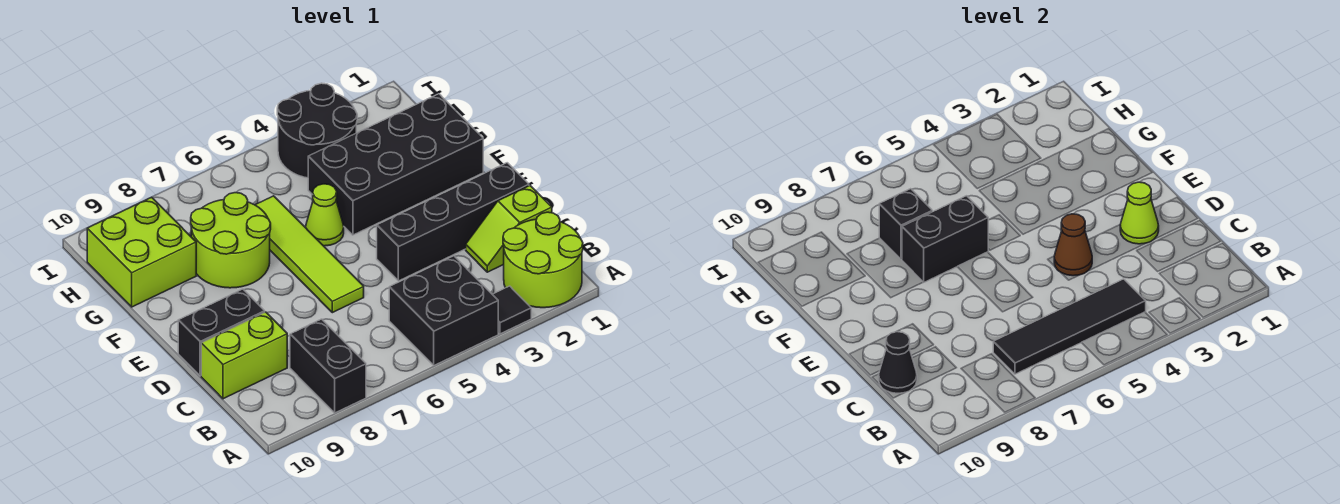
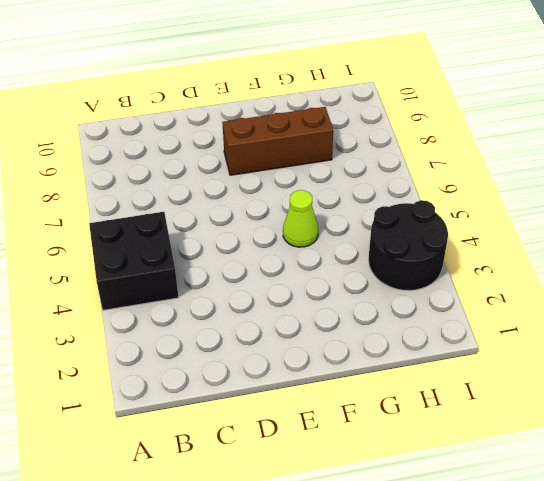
brown 1x3 brick [222,107,333,175] -> lime 2x2 round brick [191,193,271,288]
none -> lime 2x2 round brick [503,212,583,308]
none -> black 1x1 tile [492,286,531,334]
none -> black 1x2 brick [290,319,366,413]

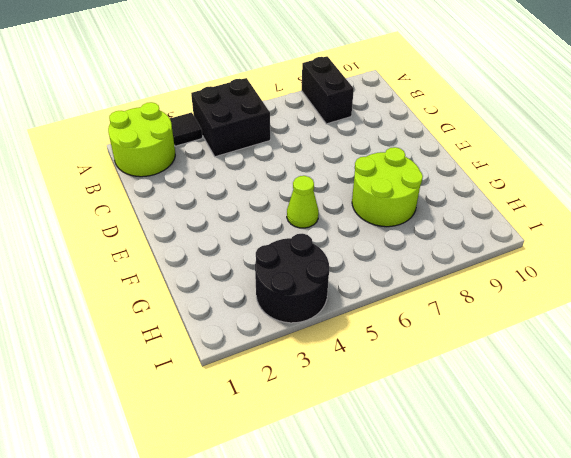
none -> lime 1x2 slope [466,186,552,272]
none -> lime 1x2 brick [201,312,287,399]
none -> black 1x4 brick [377,163,529,281]

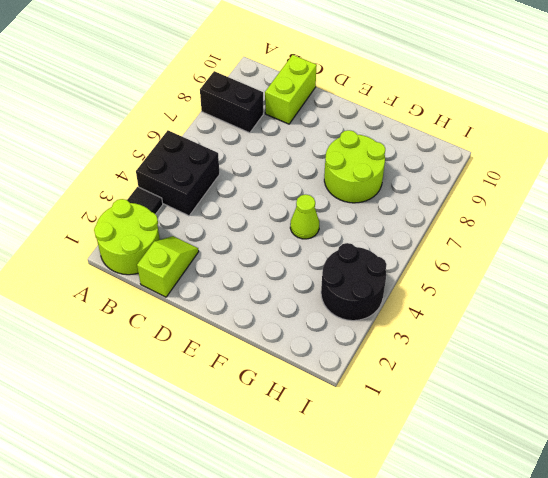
none -> black 1x4 brick [377,163,529,281]
none -> lime 1x4 tile [256,196,364,313]
none -> black 1x2 brick [178,289,265,376]

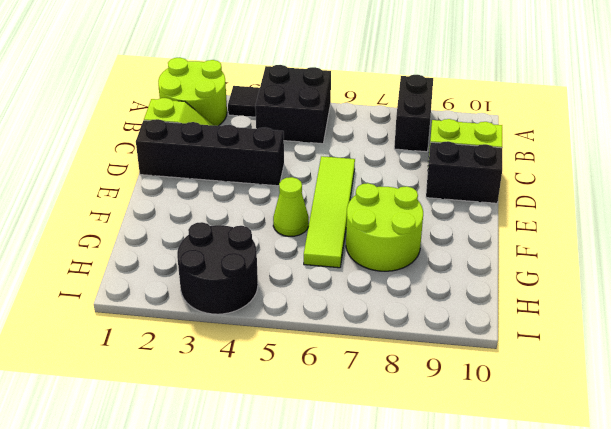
none -> black 2x4 brick [308,94,483,235]
none -> lime 2x2 brick [87,197,196,307]
none -> black 1x4 tile [993,279,1146,374]

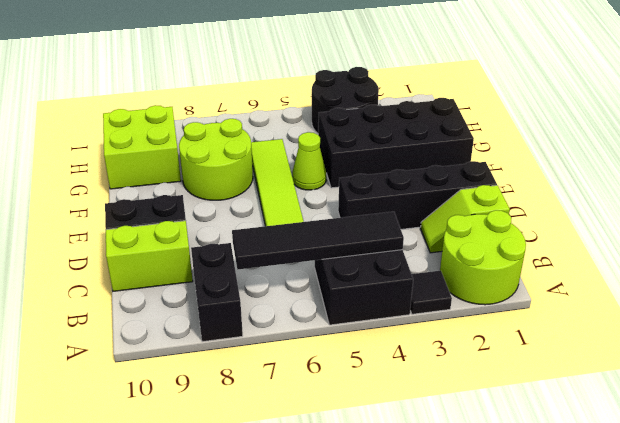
none -> black 1x1 cone [879,332,917,393]
none -> lime 1x1 cone [1120,182,1159,244]
none -> brown 1x1 cone [1054,214,1092,276]

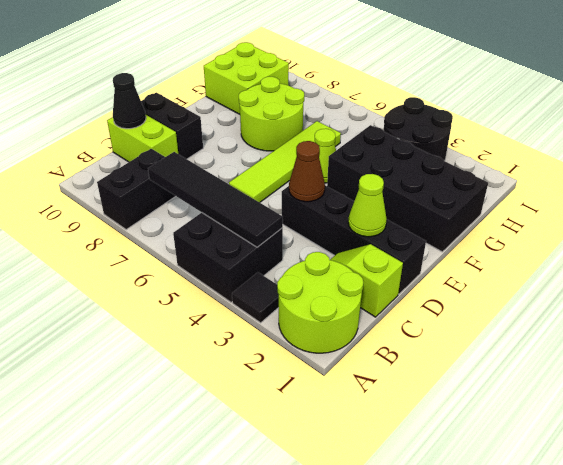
none -> black 1x2 brick [902,196,988,282]
none -> black 1x1 brick [879,189,932,259]

